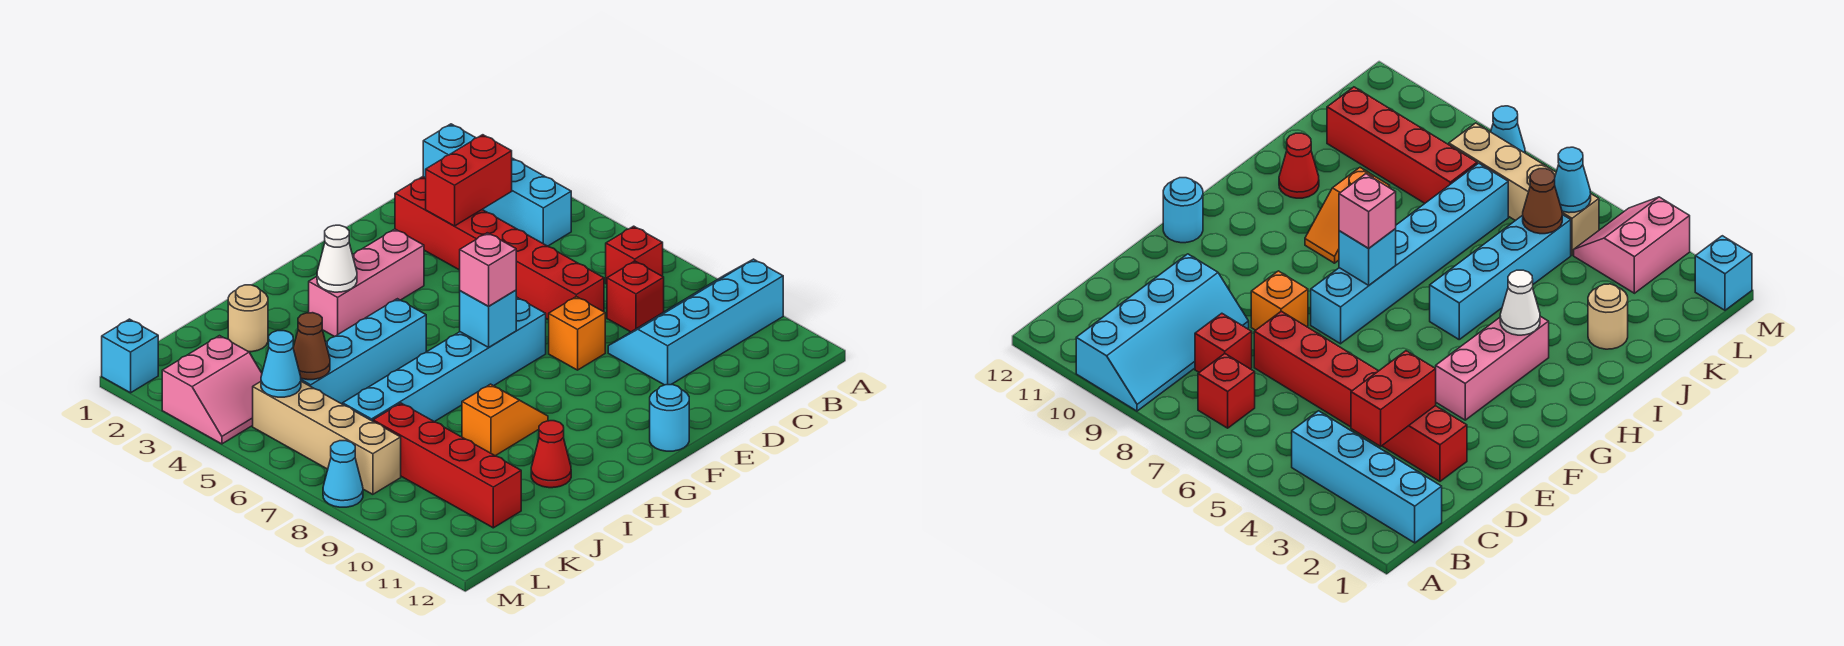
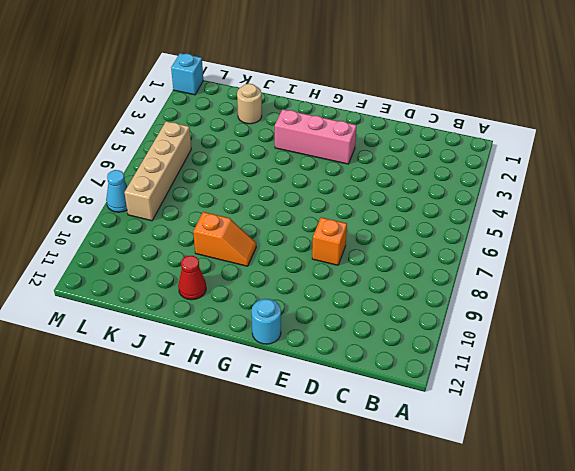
none -> cyan 2x4 slope [608,259,783,385]
none -> cyan 1x4 brick [423,124,571,246]
none -> red 1x1 brick [606,226,663,284]

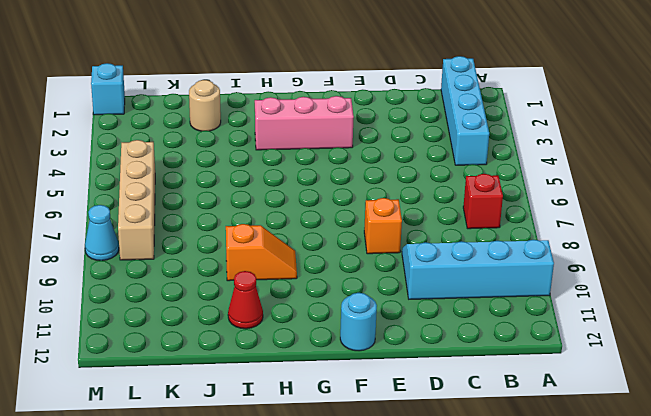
none -> red 1x1 brick [607,261,664,332]
none -> red 1x6 brick [395,177,604,320]
none -> cyan 1x6 brick [343,297,546,422]

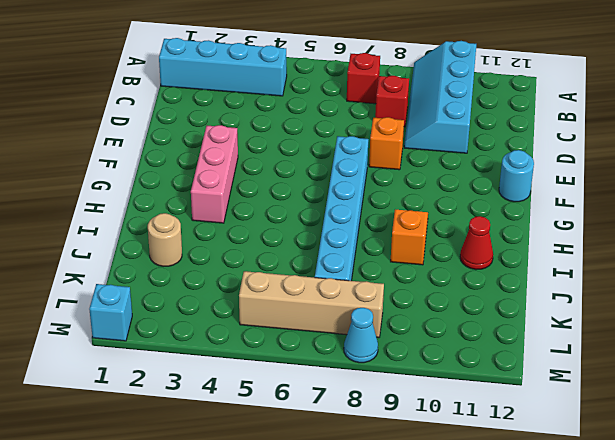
none -> red 1x6 brick [395,177,604,320]
none -> cyan 1x4 brick [301,299,426,404]
none -> red 1x4 brick [373,403,521,528]

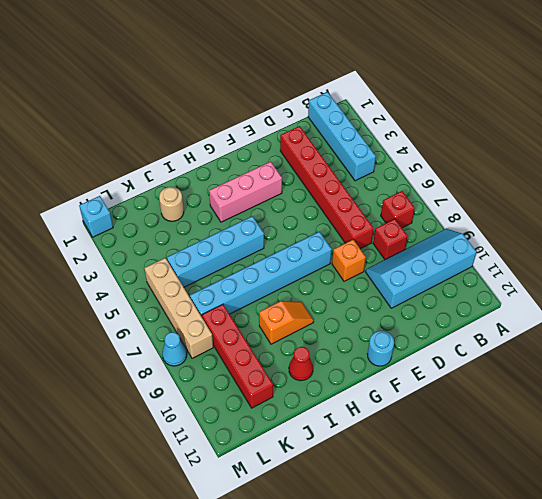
none -> pink 2x2 slope [162,336,262,444]
none -> red 1x2 brick [426,135,512,226]
none -> cyan 1x1 brick [460,290,516,347]

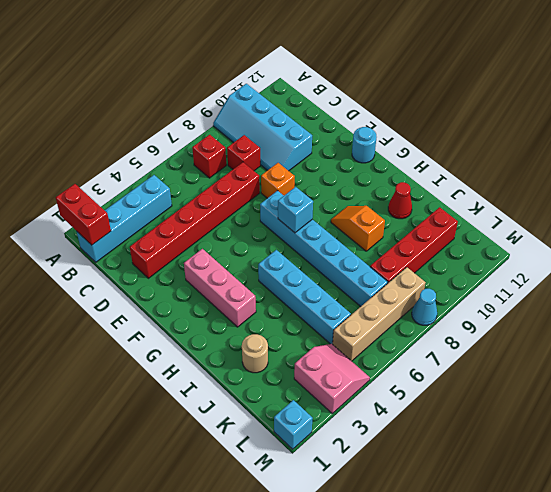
red 1x2 brick [56,184,111,245] -> red 1x2 brick moved to [426,135,512,226]
none -> white 1x1 cone [317,225,357,292]
none -> brown 1x1 cone [293,313,330,380]
none -> cyan 1x1 cone [261,331,301,397]

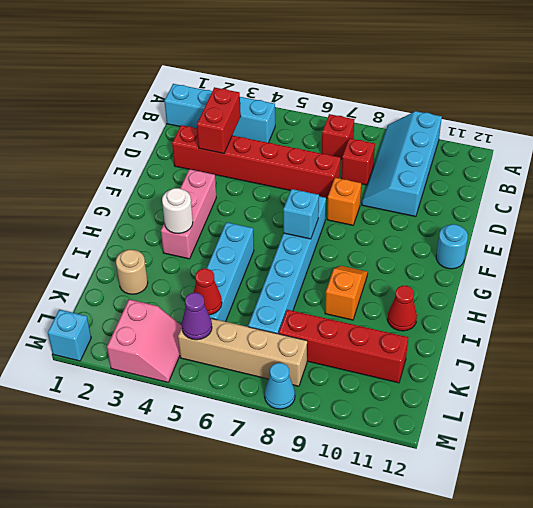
white 1x1 round brick [162,188,193,233] -> white 1x1 cone [317,225,357,292]
red 1x1 cone [194,269,222,315] -> brown 1x1 cone [293,313,330,380]
purple 1x1 cone [182,293,212,340] -> cyan 1x1 cone [261,331,301,397]
none -> pink 1x1 brick [460,233,516,306]

